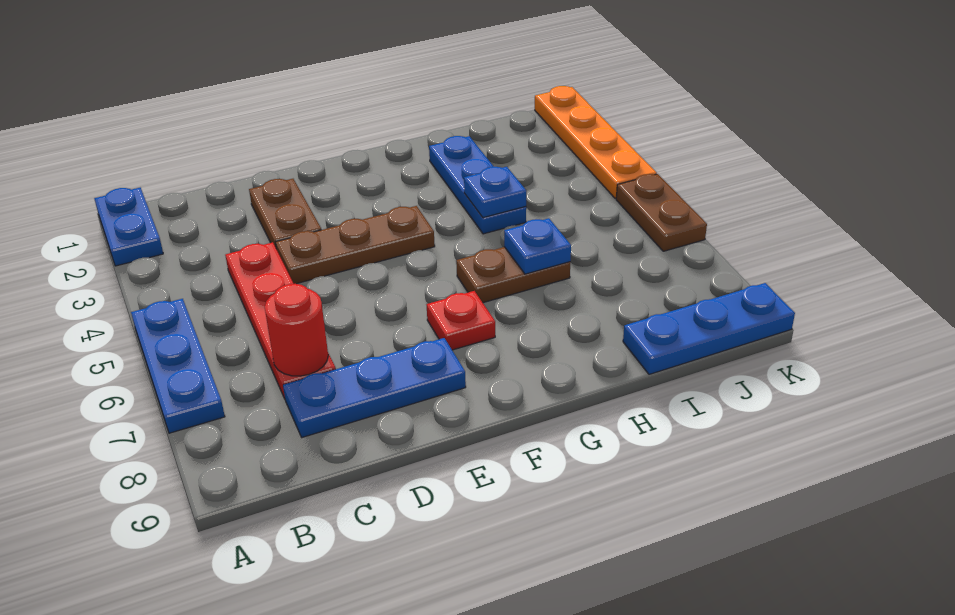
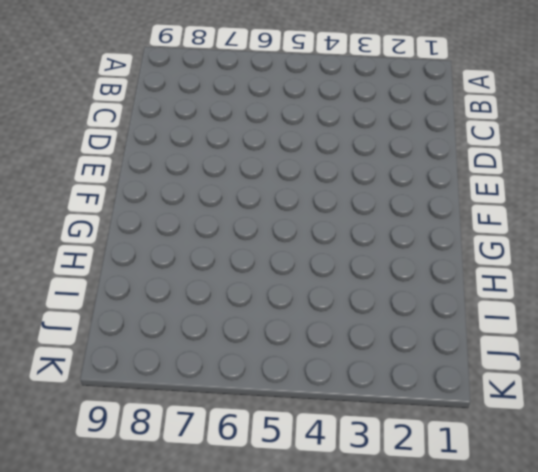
none -> blue 1x2 plate [94,188,163,266]
none -> blue 1x3 plate [131,299,225,433]
none -> red 1x4 plate [225,242,336,399]

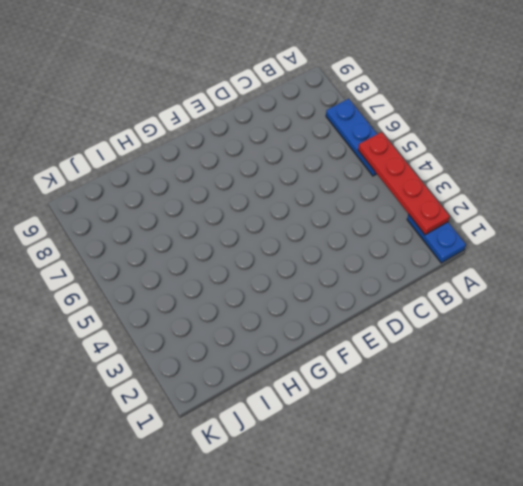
red 1x4 plate [358,132,450,235] -> red 1x4 plate moved to [225,242,336,399]
none -> blue 1x3 plate [283,338,466,437]
none -> brown 1x2 plate [249,179,321,247]
none -> brown 1x3 plate [276,206,435,284]

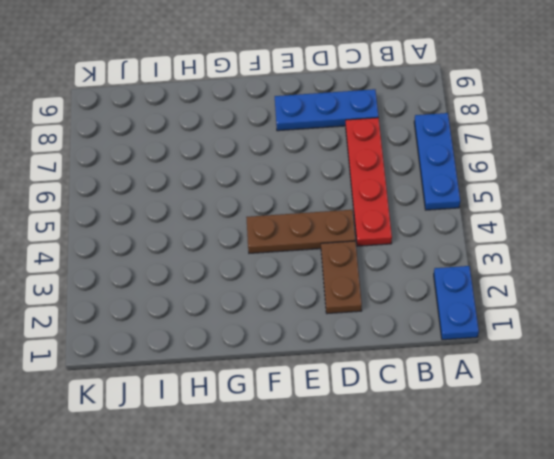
none -> red 1x1 plate [427,291,495,350]
none -> brown 1x2 plate [456,247,570,303]
none -> blue 1x3 plate [429,136,526,234]

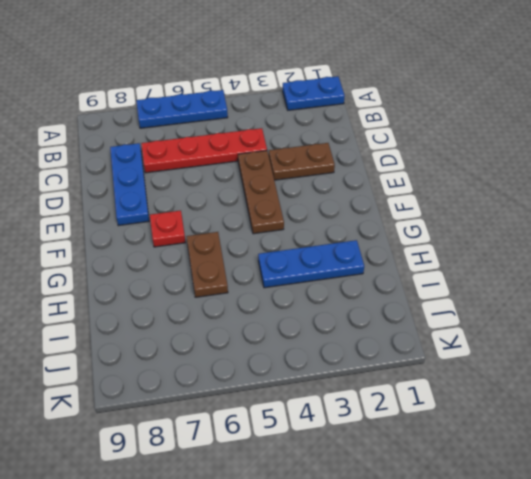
none -> blue 1x3 plate [623,283,795,374]
none -> orange 1x4 plate [535,86,657,199]
none -> brown 1x2 plate [616,174,707,251]

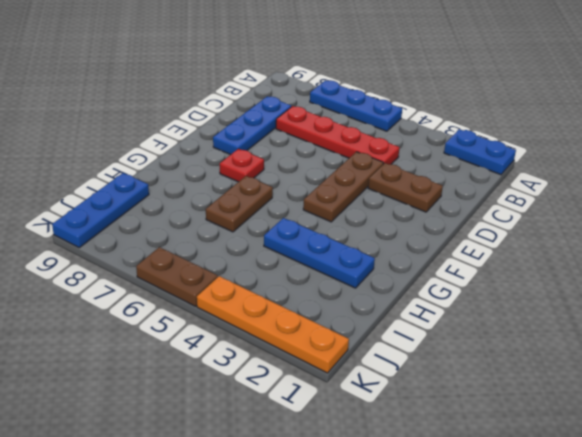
none -> red 1x1 round brick [265,284,328,376]
none -> blue 1x1 plate [464,167,526,218]
none -> blue 1x1 plate [504,218,571,274]

